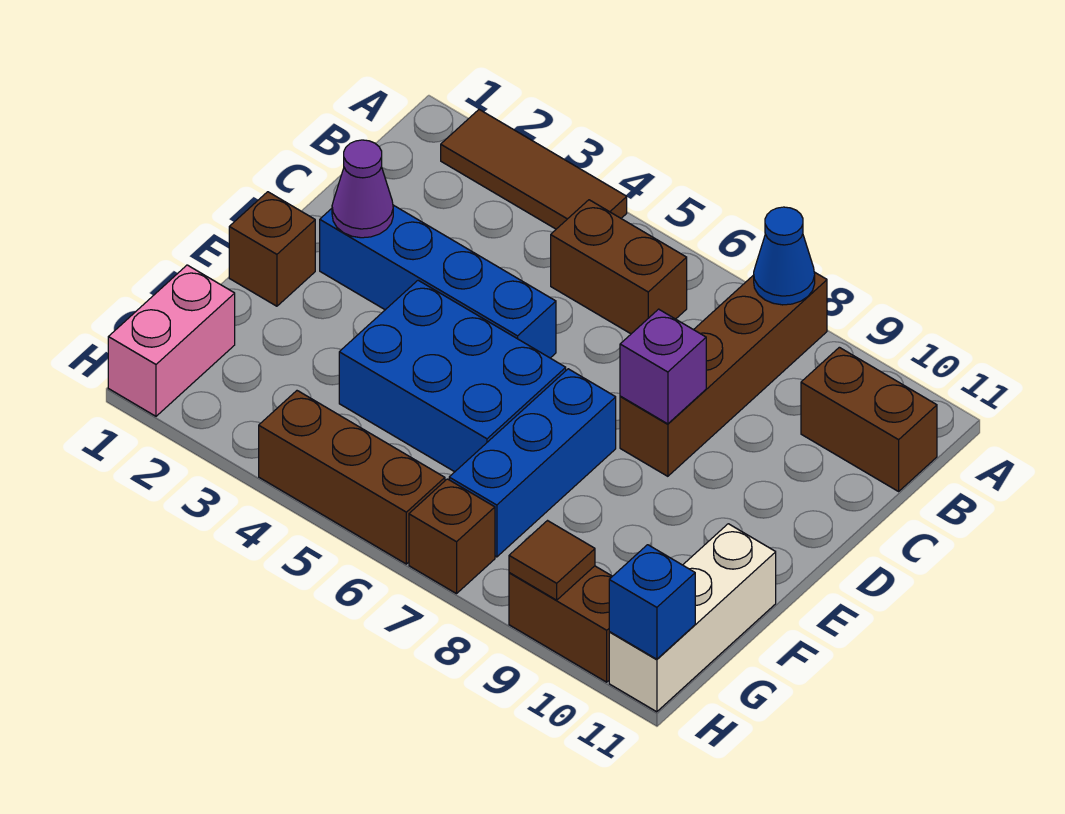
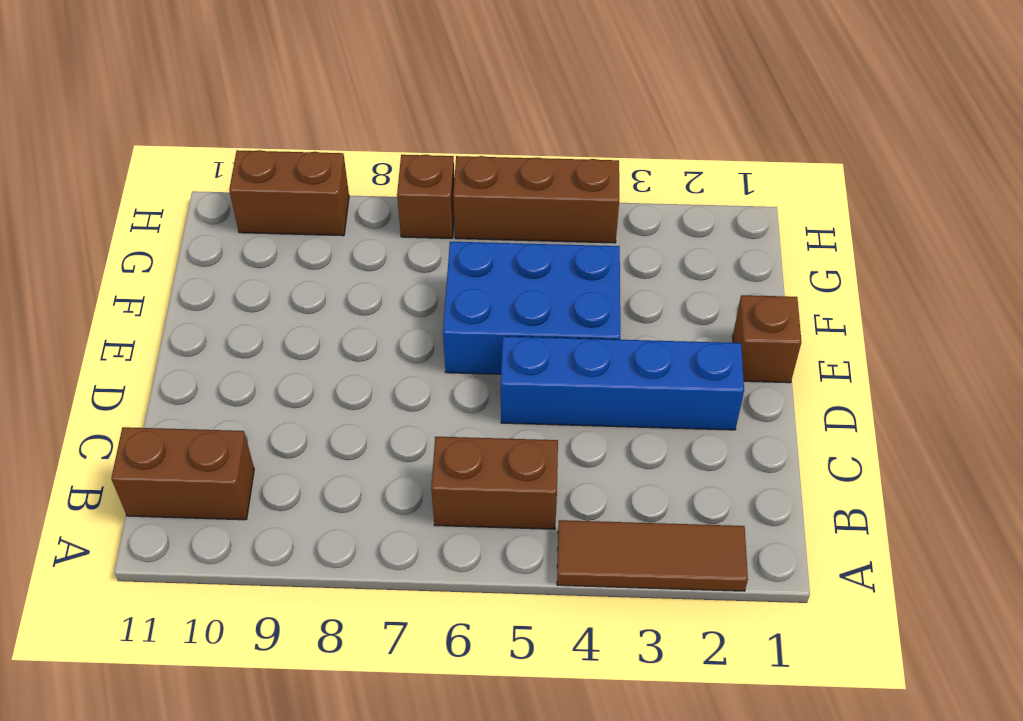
none -> brown 1x4 brick [620,272,827,476]
none -> blue 1x3 brick [449,369,616,557]
none -> white 1x3 brick [609,524,776,712]

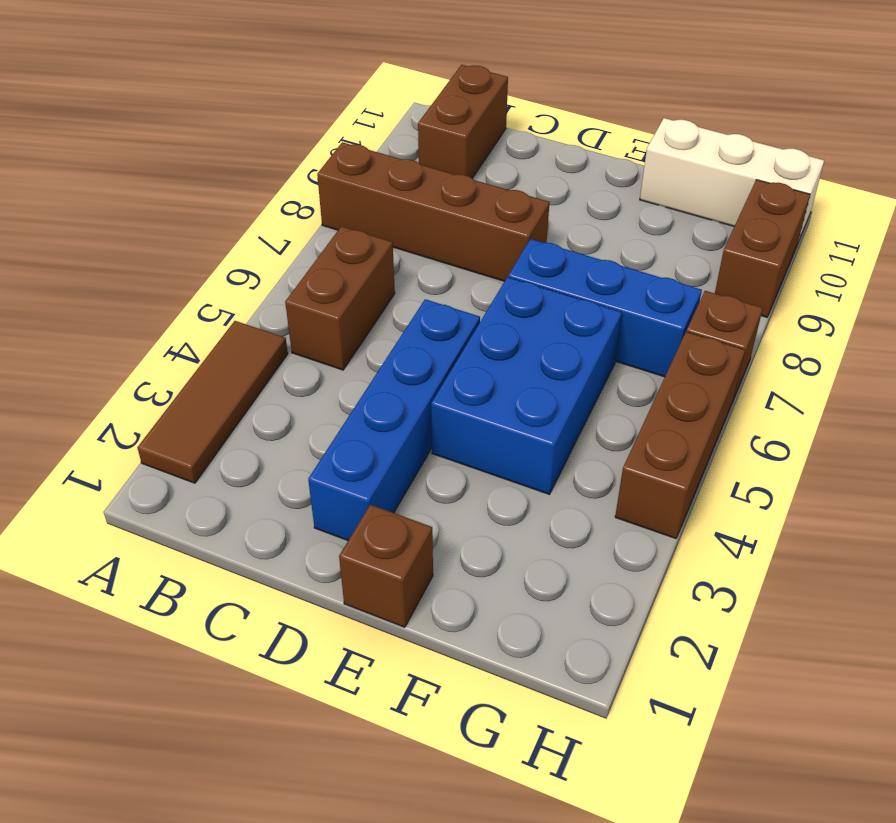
none -> pink 1x2 brick [108,265,235,416]
none -> blue 1x1 cone [754,207,815,305]
none -> purple 1x1 cone [332,140,393,238]

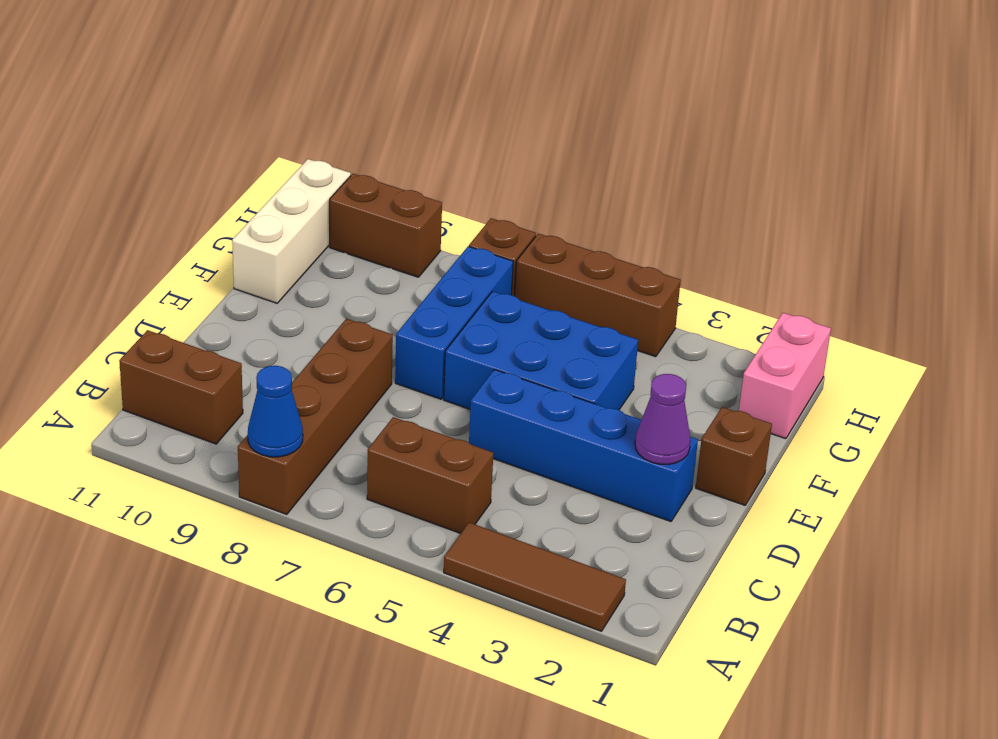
none -> purple 1x1 brick [620,309,706,424]
none -> brown 1x1 tile [509,521,595,600]
none -> blue 1x1 brick [609,545,695,659]

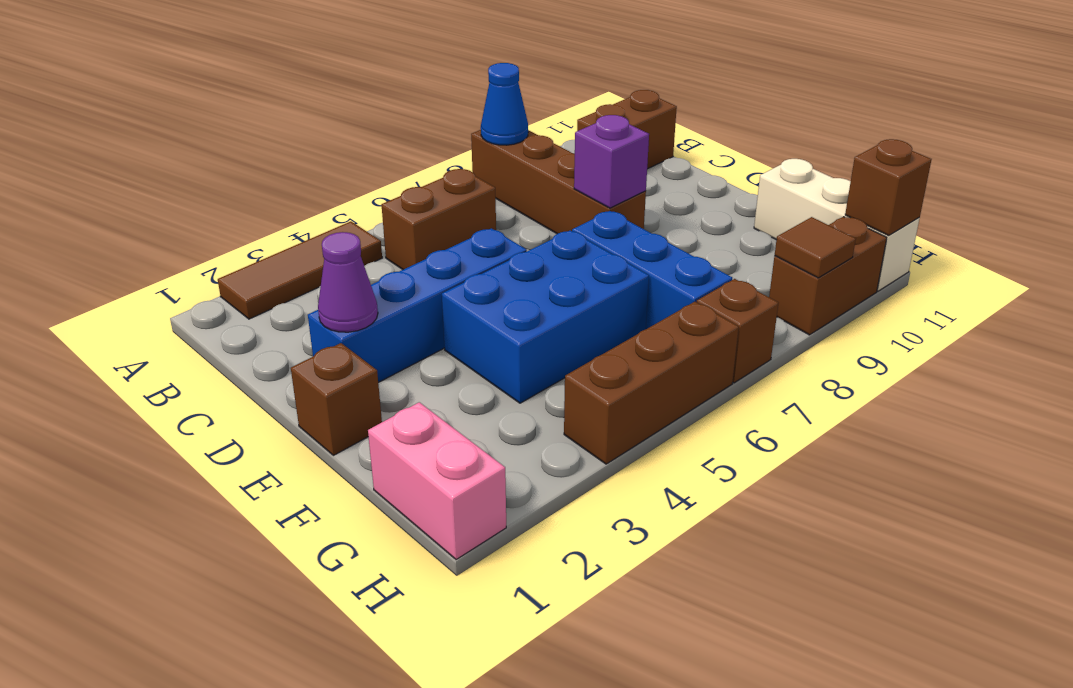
brown 1x1 brick [845,139,932,236] -> blue 1x1 brick [609,545,695,659]

